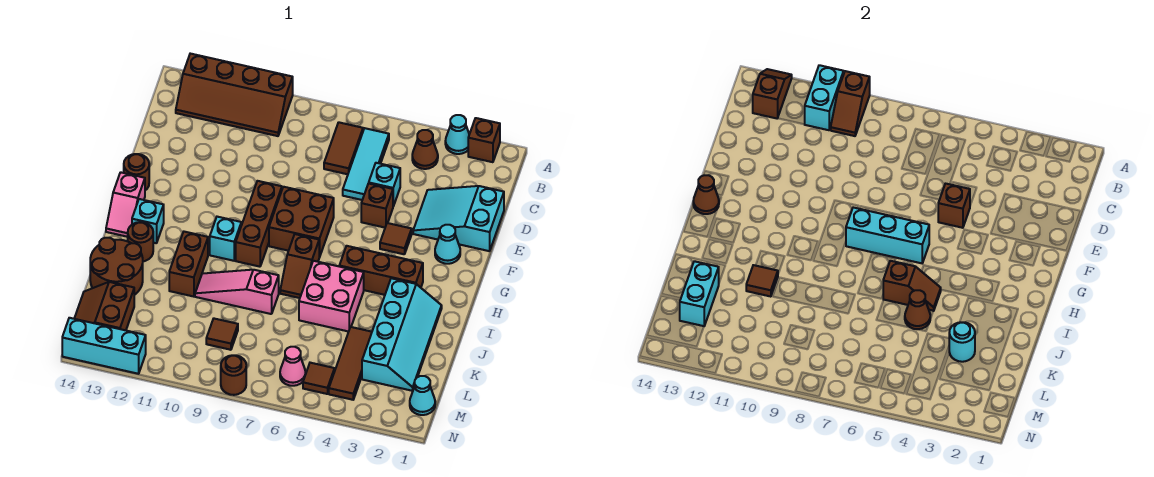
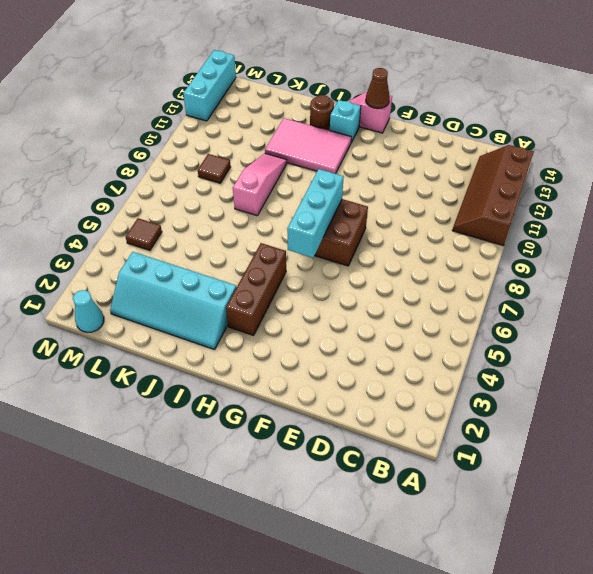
pink 2x3 tile [265,118,351,174] -> brown 1x2 brick [169,232,208,297]
none -> brown 1x1 brick [468,118,500,162]
none -> cyan 1x1 cone [445,115,469,154]
none -> brown 1x1 cone [412,130,438,169]
none -> cyan 1x3 tile [343,128,389,200]

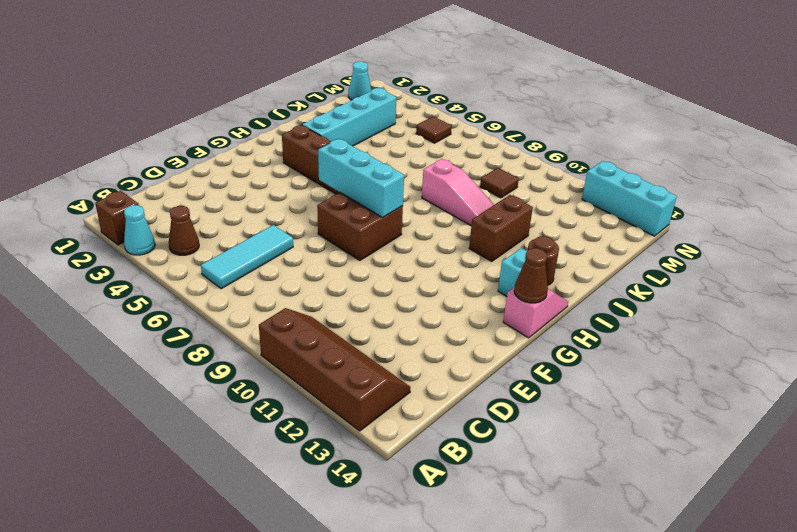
none -> brown 1x2 tile [324,122,363,174]
none -> cyan 2x3 slope [413,186,504,251]
none -> cyan 1x1 brick [369,163,400,206]
none -> brown 1x1 brick [361,183,393,228]

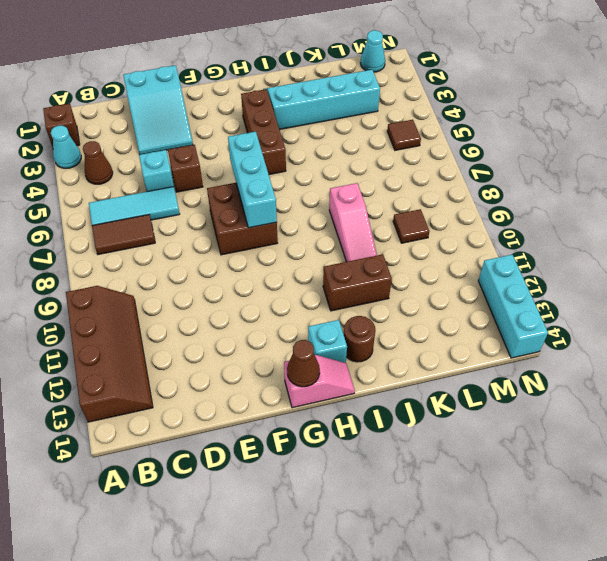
none -> cyan 1x1 cone [435,225,460,264]
none -> brown 1x1 tile [380,223,412,254]
none -> brown 1x3 brick [236,181,282,267]
none -> brown 1x1 round brick [124,154,149,190]

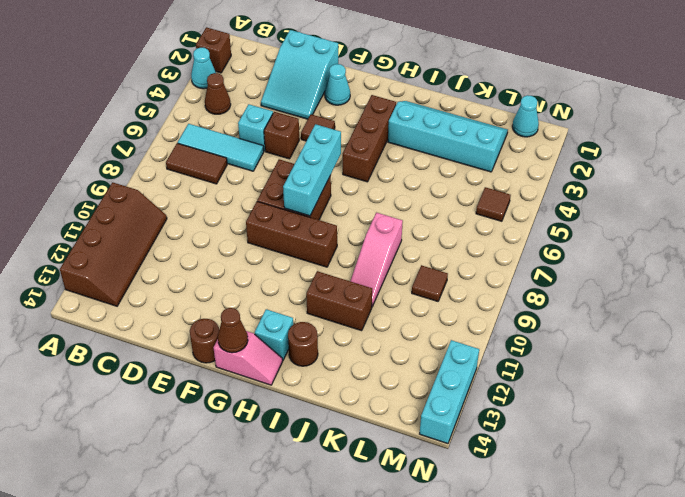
none -> brown 1x2 slope [280,234,319,298]
none -> cyan 1x1 brick [210,217,241,261]
none -> pink 2x2 brick [299,261,364,332]
none -> brown 2x2 round brick [90,238,143,295]

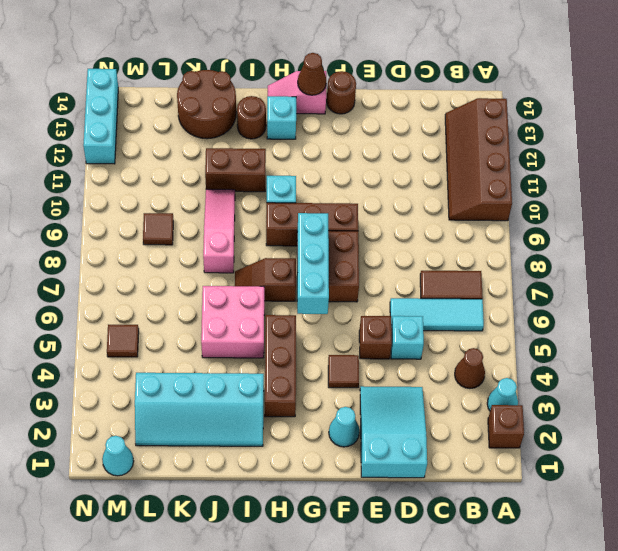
none -> brown 1x3 tile [329,327,372,400]
none -> brown 2x2 slope [74,282,134,330]
none -> pink 1x1 cone [280,347,306,386]
none -> brown 1x1 round brick [221,355,246,395]

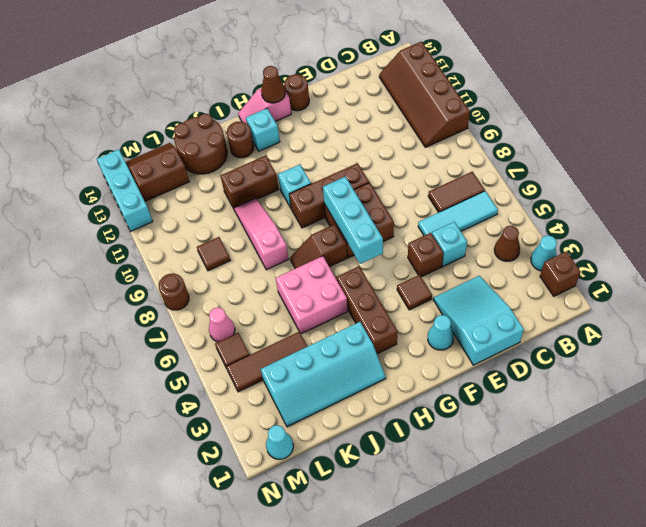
none -> brown 1x2 slope [831,71,870,136]
none -> cyan 1x2 brick [805,65,844,130]
none -> brown 1x2 slope [753,69,792,119]
none -> brown 1x1 brick [938,184,970,228]

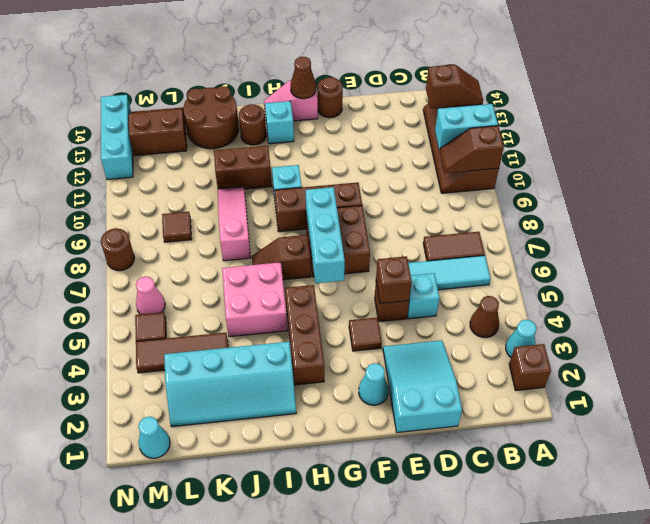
none -> brown 1x2 slope [883,261,941,311]
none -> brown 1x1 cone [905,290,930,329]
none -> brown 1x1 tile [746,265,778,297]
none -> cyan 1x1 round brick [949,322,975,362]

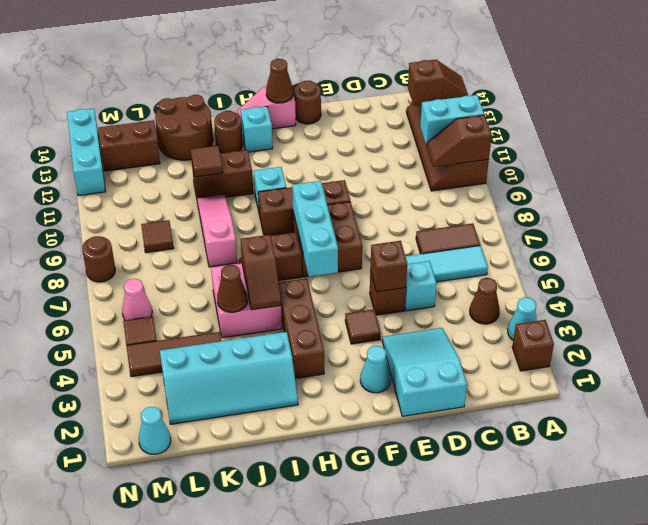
none -> cyan 1x1 round brick [949,322,975,362]
none -> cyan 1x2 brick [680,261,719,326]

